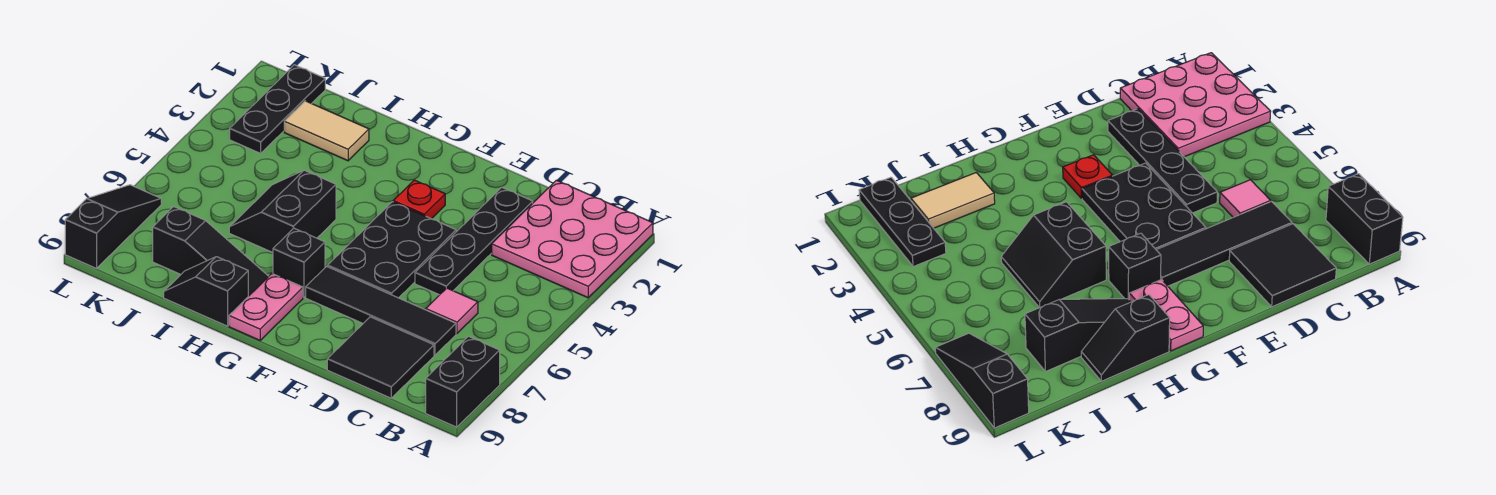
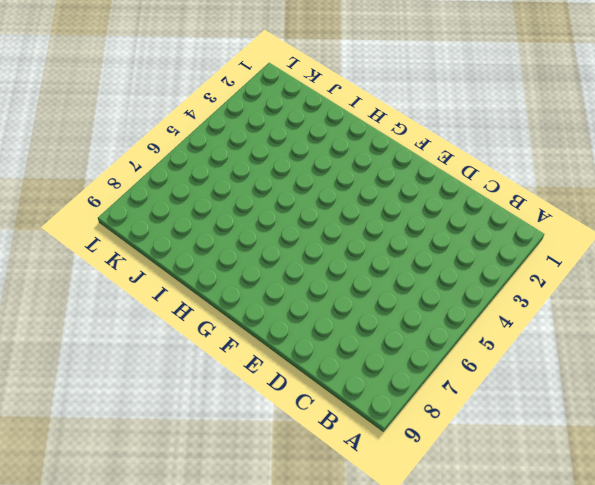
none -> pink 3x3 plate [492,180,653,298]
none -> black 1x2 brick [426,336,500,427]
none -> pink 1x1 tile [426,288,478,334]

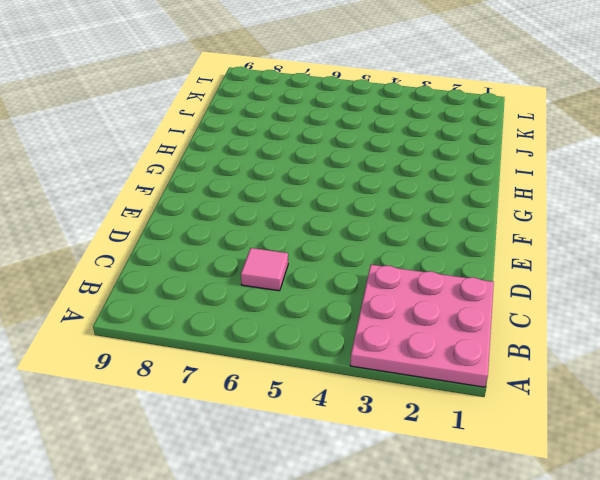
none -> black 1x2 brick [426,336,500,427]
none -> black 1x4 tile [306,266,456,355]
none -> black 2x2 tile [327,317,434,398]

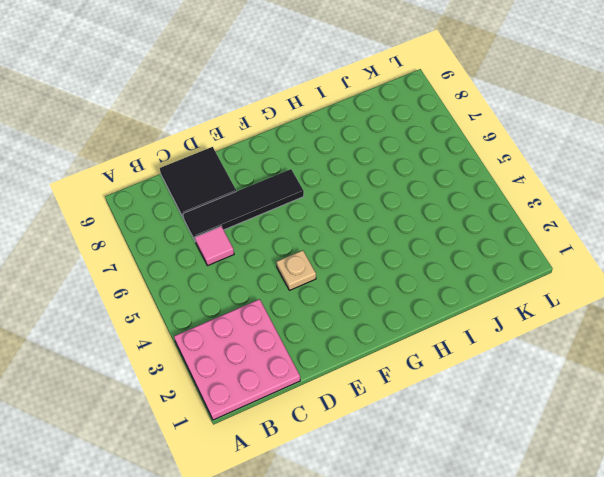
tan 1x1 plate [277,250,316,290] -> black 2x3 plate [328,202,456,298]
none -> black 1x2 brick [426,336,500,427]
none -> black 1x4 plate [415,187,533,295]
none -> red 1x1 plate [393,180,445,219]

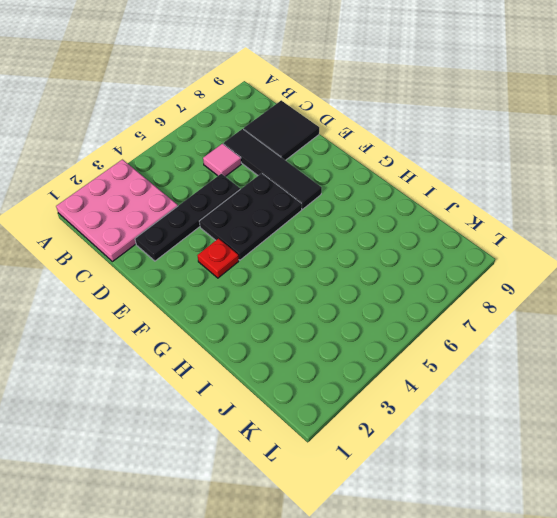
none -> black 1x2 brick [426,336,500,427]
none -> black 1x1 brick [273,228,325,297]
none -> pink 1x2 plate [229,274,303,340]

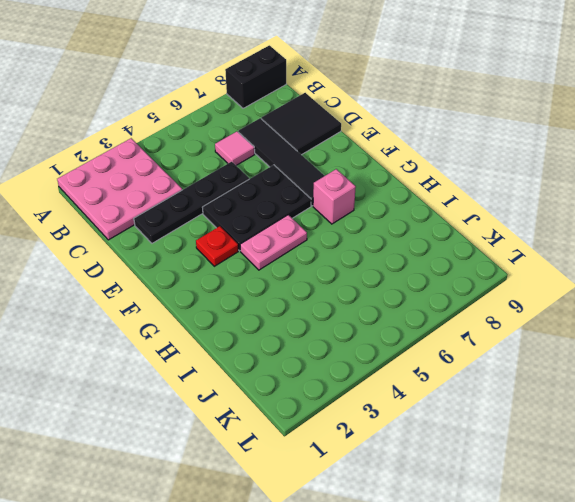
pink 1x2 plate [240,215,307,270] -> pink 1x2 plate moved to [229,274,303,340]
pink 1x1 brick [313,169,356,224] -> black 1x1 brick [273,228,325,297]
none -> black 2x2 slope [229,170,336,252]
none -> black 1x3 slope [153,207,269,296]
none -> black 1x2 slope [164,257,248,326]

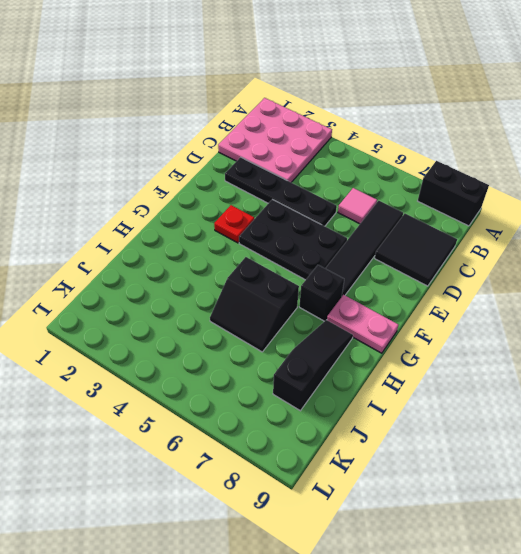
none -> black 1x2 slope [164,257,248,326]
none -> tan 1x2 tile [284,101,369,161]
none -> black 1x3 plate [230,65,325,153]

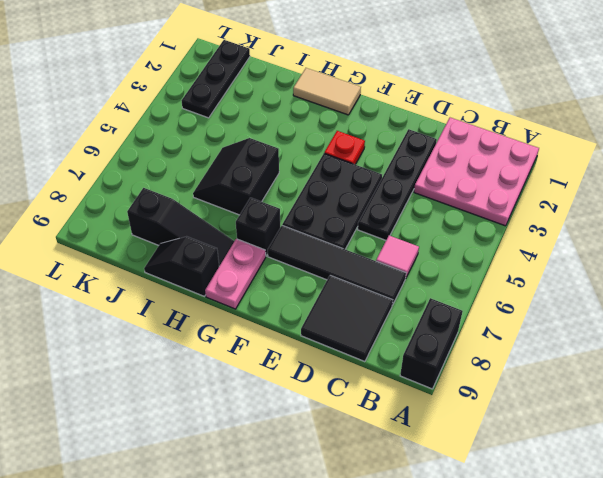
tan 1x2 tile [293,68,361,115] -> tan 1x2 tile moved to [284,101,369,161]
none -> black 1x3 slope [65,185,161,268]

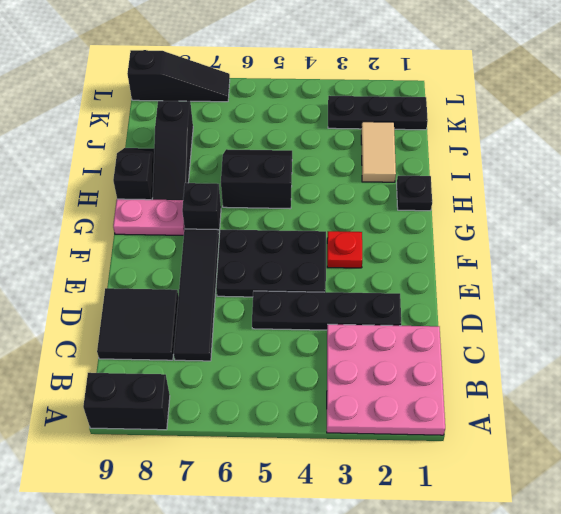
black 1x1 plate [397,176,432,211] -> none
none -> pink 1x1 tile [426,288,478,334]

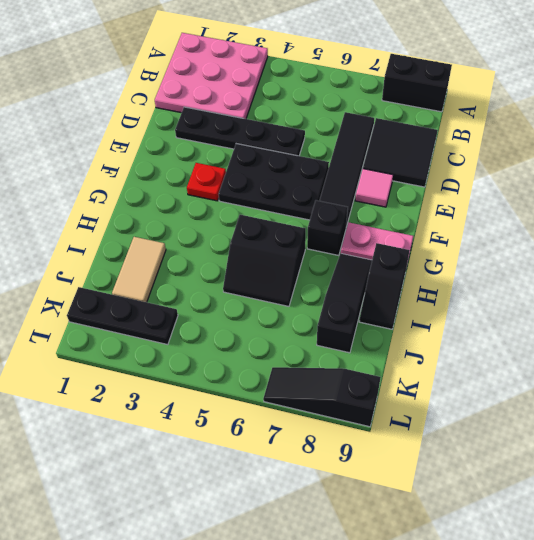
pink 1x1 tile [355,169,393,207] -> pink 1x1 tile moved to [426,288,478,334]

